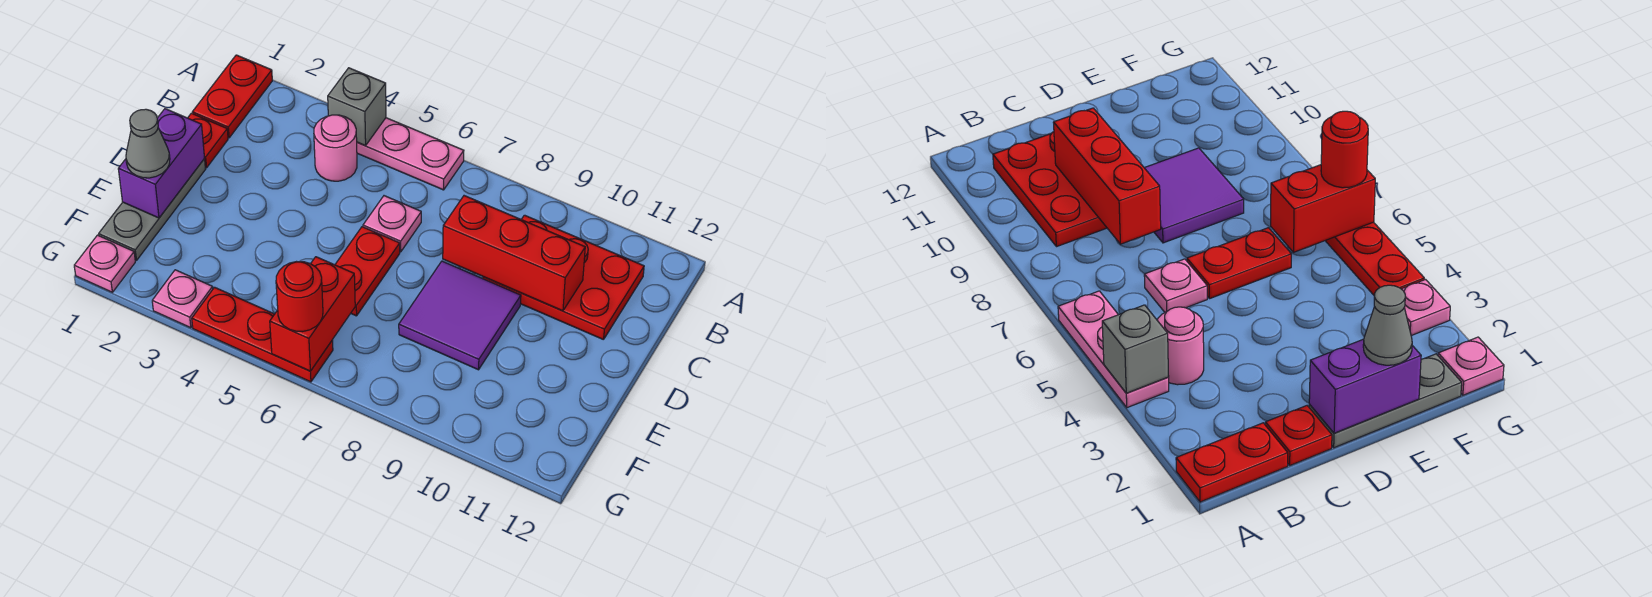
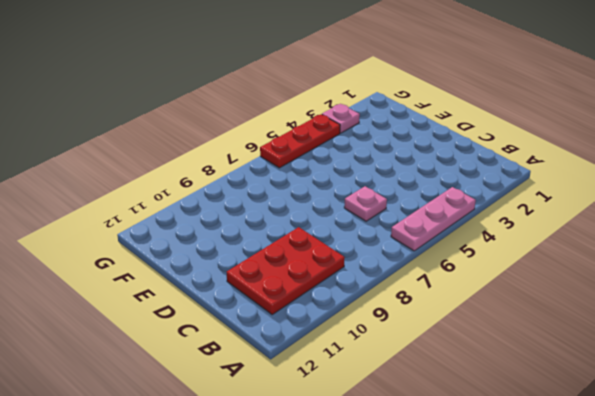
none -> red 1x2 plate [192,55,272,138]
none -> pink 1x1 round brick [314,115,357,181]
none -> red 1x1 plate [188,113,228,168]

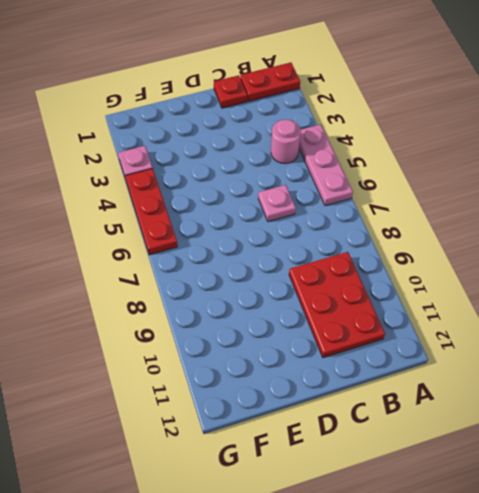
none -> grey 1x3 plate [99,159,206,260]
none -> red 1x2 plate [335,227,400,316]
none -> purple 2x2 tile [399,261,521,370]

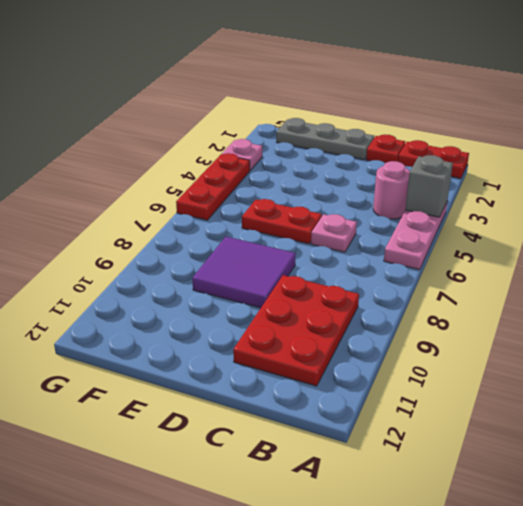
none -> pink 1x1 plate [74,235,135,292]
none -> red 1x3 brick [443,196,585,311]
none -> purple 1x2 brick [118,109,204,218]

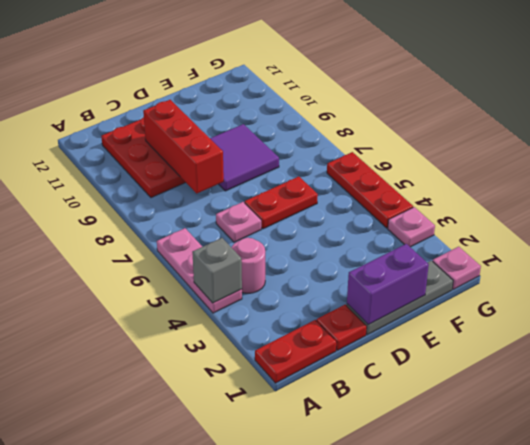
none -> red 1x2 brick [270,257,355,371]
none -> grey 1x1 cone [126,109,170,178]
none -> red 1x1 round brick [276,262,323,332]

